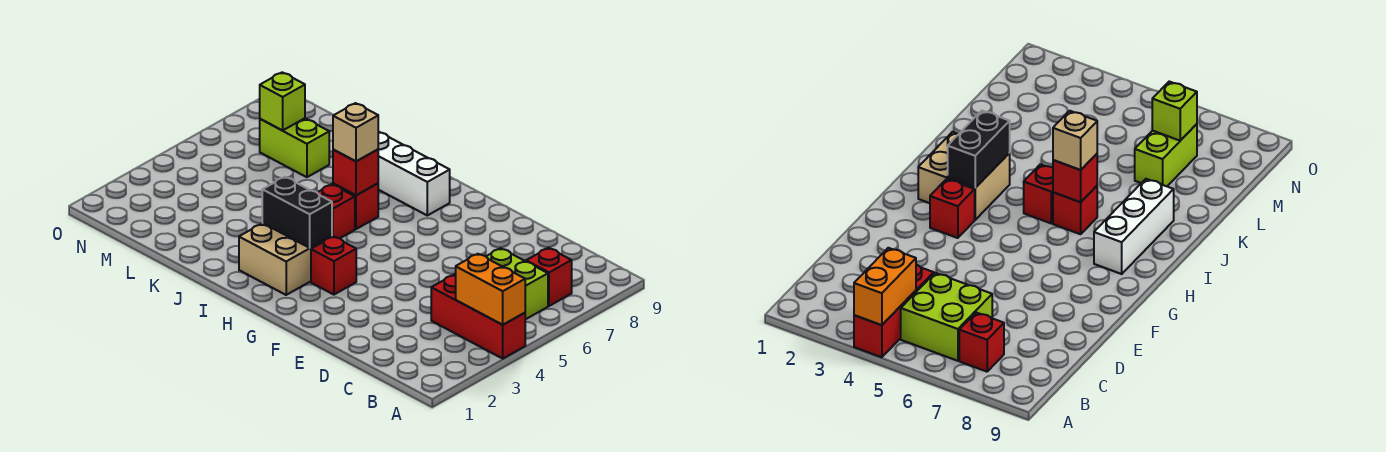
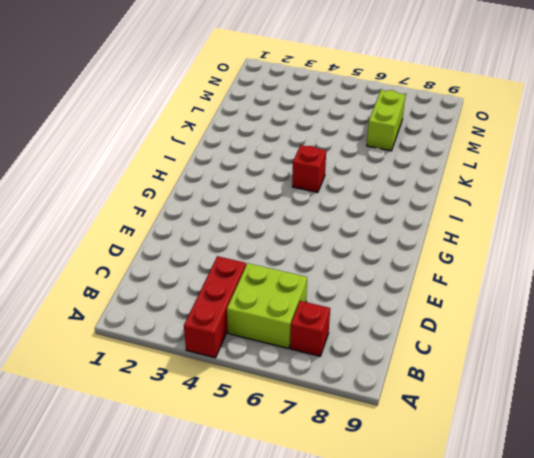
none -> red 1x1 brick [311,236,356,295]
none -> tan 2x2 brick [239,223,332,295]
none -> white 1x3 brick [378,132,450,215]

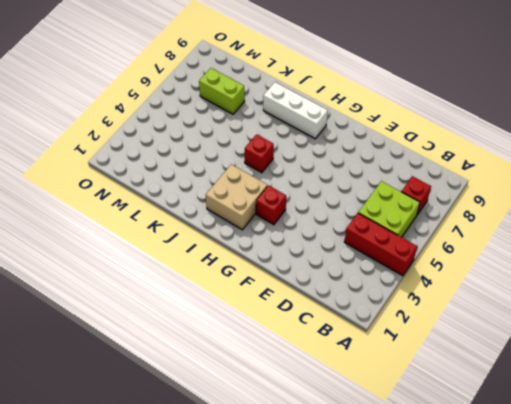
none -> red 1x1 brick [333,183,378,229]
none -> orange 1x2 brick [456,254,525,325]
none -> black 1x2 brick [262,177,332,248]

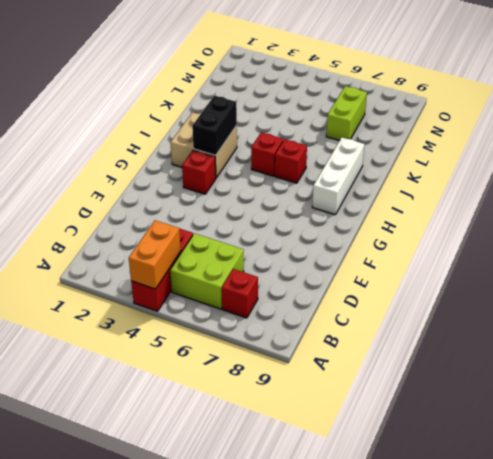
none -> red 1x1 brick [333,150,378,195]
none -> lime 1x1 brick [260,72,305,131]
none -> tan 1x1 brick [333,103,378,161]

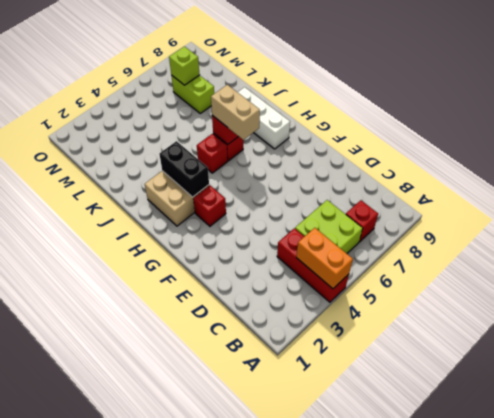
tan 1x2 brick [211,85,260,140] -> tan 1x1 brick [333,103,378,161]

